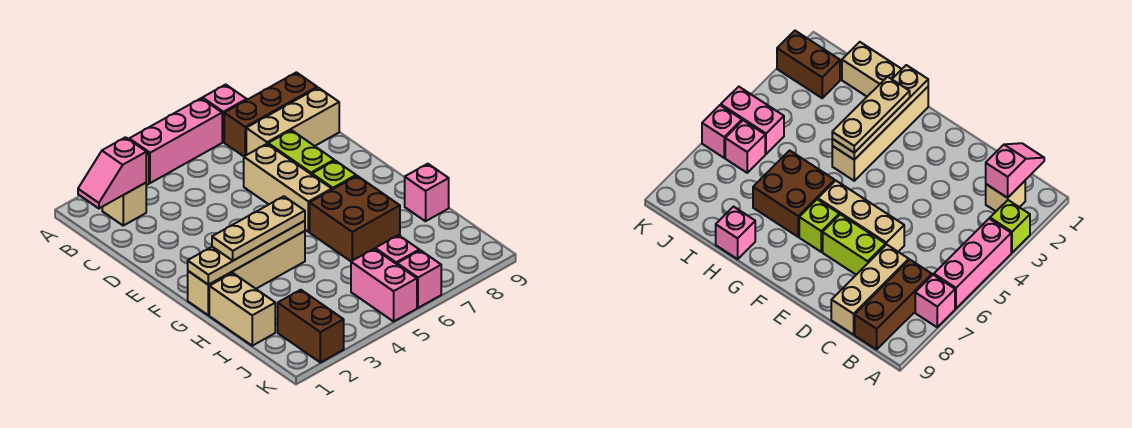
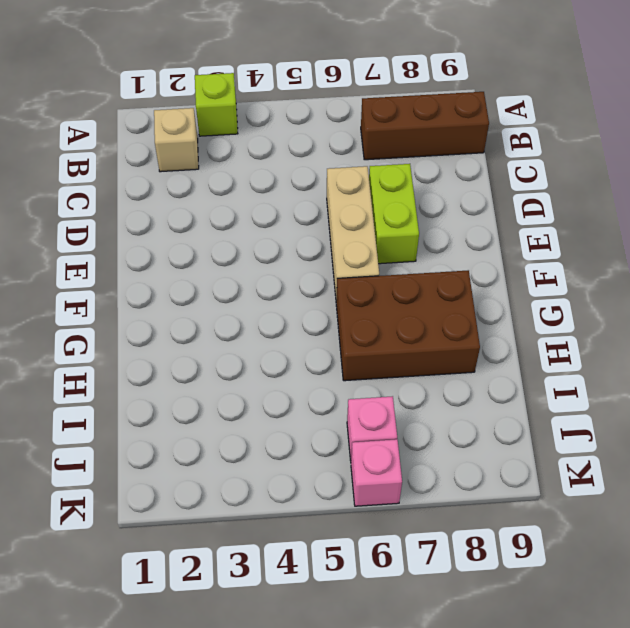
brown 2x3 brick [336,270,480,381] -> brown 2x2 brick [310,176,400,261]
none -> pink 1x3 brick [129,98,222,183]
none -> pink 1x1 brick [202,85,247,142]
none -> tan 1x3 brick [246,88,339,155]

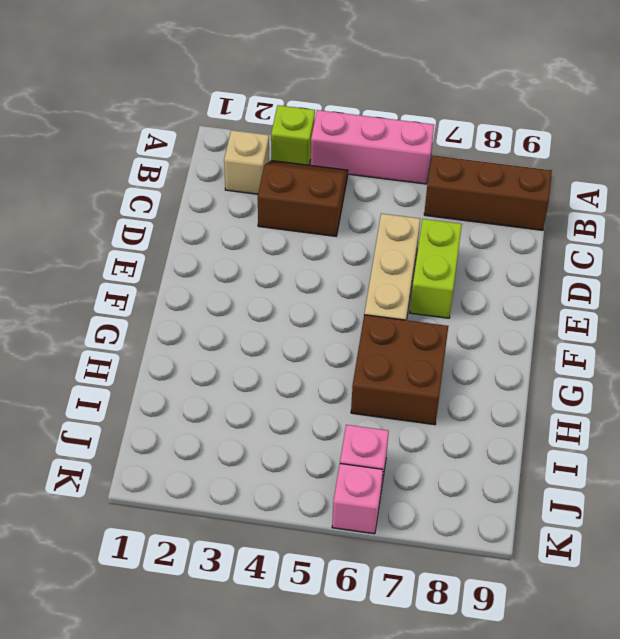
brown 2x2 slope [258,161,348,236] -> none
none -> pink 1x1 brick [202,85,247,142]
none -> tan 1x3 brick [246,88,339,155]
none -> lime 1x1 brick [312,161,356,189]

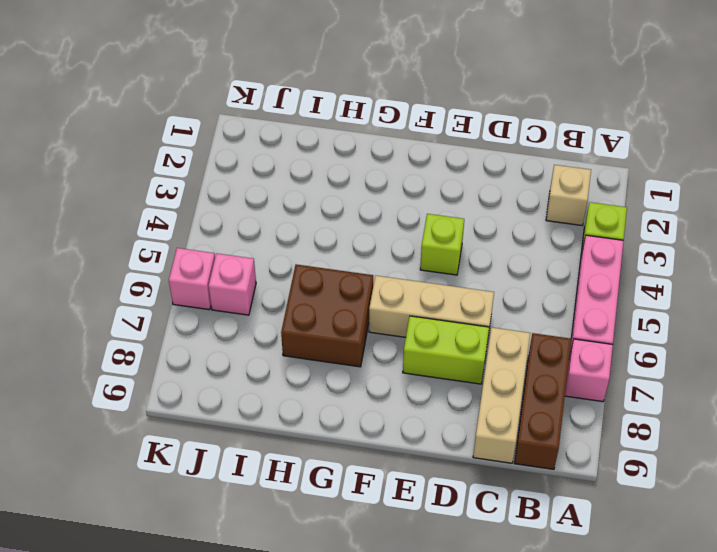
lime 1x1 brick [420,214,464,275] -> lime 1x1 brick moved to [312,161,356,189]
none -> tan 1x4 brick [188,231,305,315]
none -> tan 1x2 brick [209,273,275,346]
none -> pink 1x1 brick [405,164,449,221]

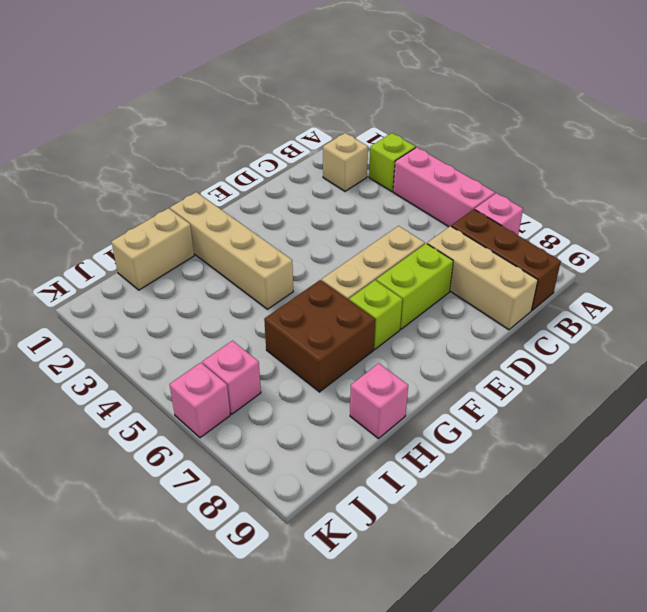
none -> brown 1x2 brick [278,290,344,363]
none -> pink 1x2 brick [351,249,417,321]
none -> pink 1x2 slope [78,137,146,208]

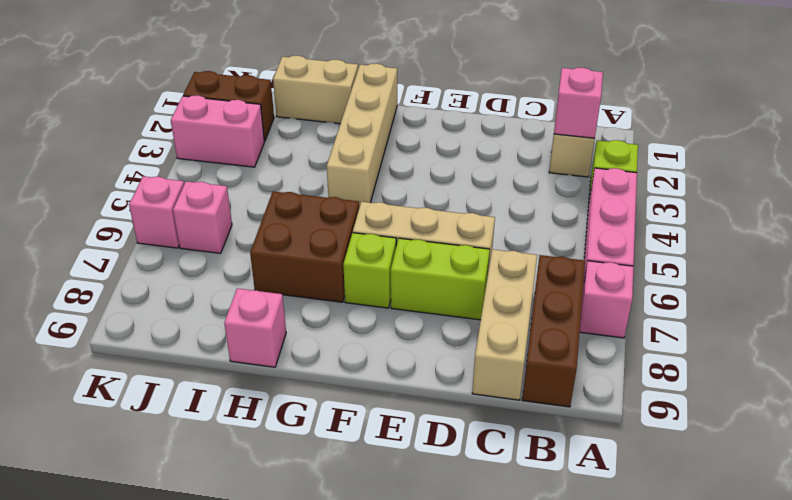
pink 1x2 brick [171,95,264,167] -> pink 1x2 brick moved to [351,249,417,321]
none -> tan 1x4 plate [188,221,305,285]
none -> tan 1x3 plate [212,196,305,261]

